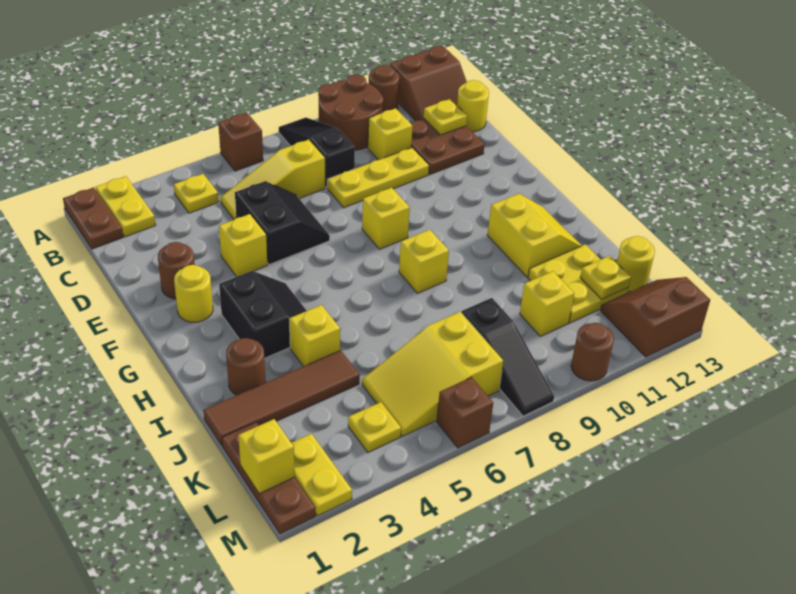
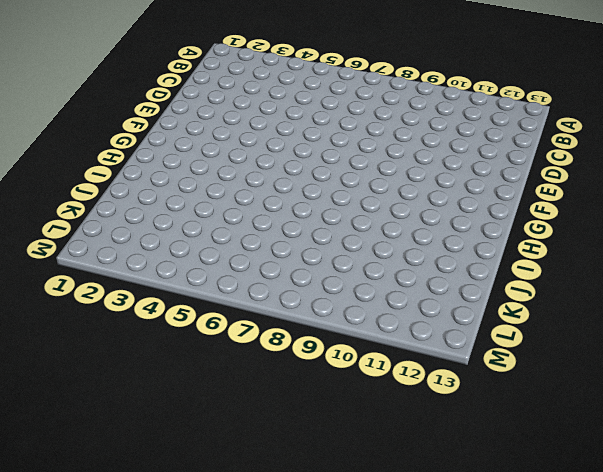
none -> brown 1x2 plate [63,187,123,249]
none -> yellow 1x2 plate [96,176,156,237]
none -> brown 1x1 brick [218,113,263,171]
none -> black 1x3 slope [279,118,355,188]

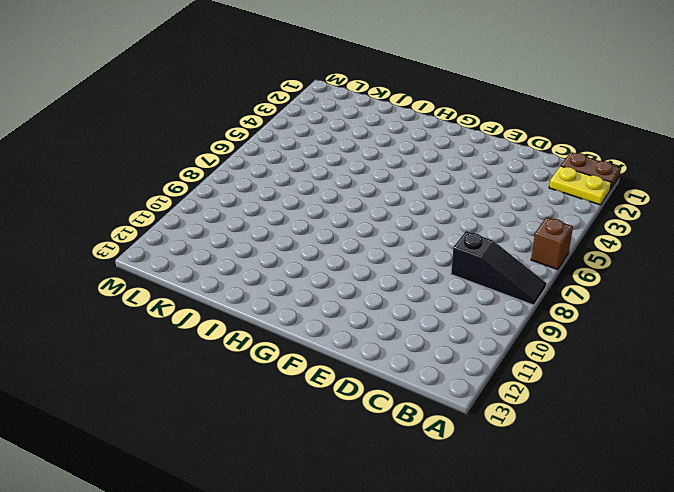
none -> brown 2x2 round brick [318,74,383,150]
none -> brown 1x1 round brick [369,65,399,113]
none -> brown 2x2 slope [390,45,467,121]
none -> yellow 1x1 plate [174,174,219,213]

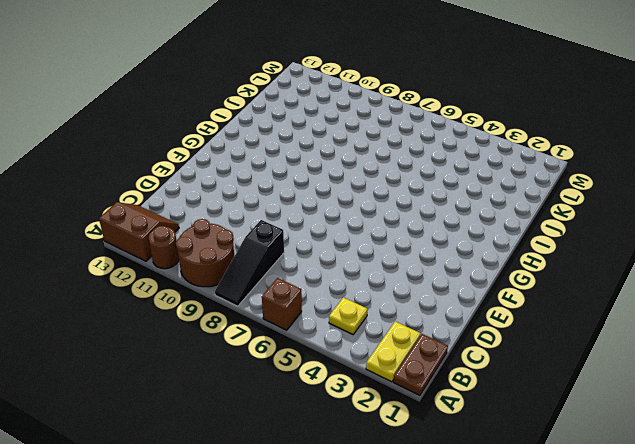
none -> yellow 1x3 slope [221,140,325,219]
none -> yellow 1x1 brick [368,108,413,160]
none -> brown 2x2 plate [410,118,485,174]
none -> yellow 1x1 round brick [457,80,489,132]

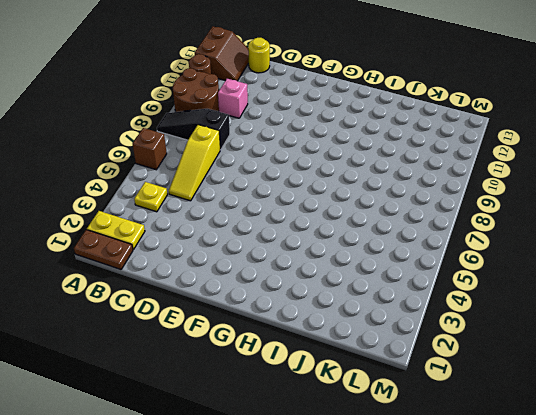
pink 1x1 brick [218,79,248,118] -> yellow 1x1 brick [368,108,413,160]
none -> brown 2x2 plate [410,118,485,174]
none -> black 2x2 slope [235,181,330,265]
none -> yellow 1x3 plate [327,147,429,208]
none -> brown 1x1 round brick [158,242,195,299]

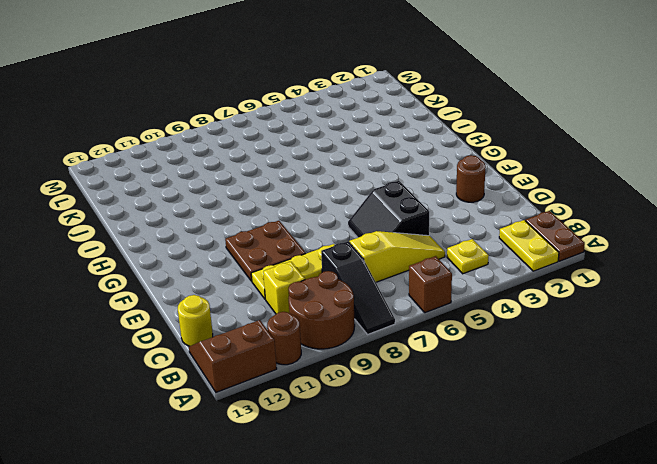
brown 2x2 plate [225,221,306,281] -> brown 2x2 plate moved to [410,118,485,174]
none -> yellow 1x1 brick [219,214,267,277]
none -> yellow 1x1 round brick [174,265,213,322]
none -> yellow 1x1 brick [362,188,410,249]
none -> black 2x2 slope [219,271,307,358]

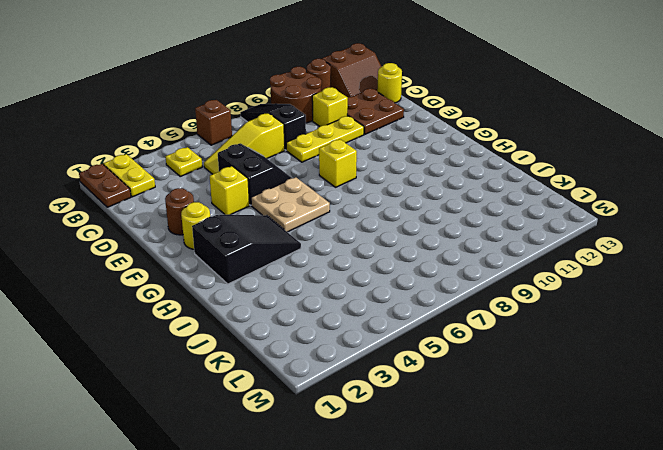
tan 2x2 plate [251,177,330,232] -> none
black 2x3 slope [192,215,301,284] -> black 2x2 slope [219,271,307,358]
none -> yellow 1x1 brick [399,230,449,293]
none -> yellow 2x2 slope [487,194,582,277]
none -> brown 1x1 round brick [226,338,266,395]
none -> yellow 1x1 brick [290,305,340,366]

